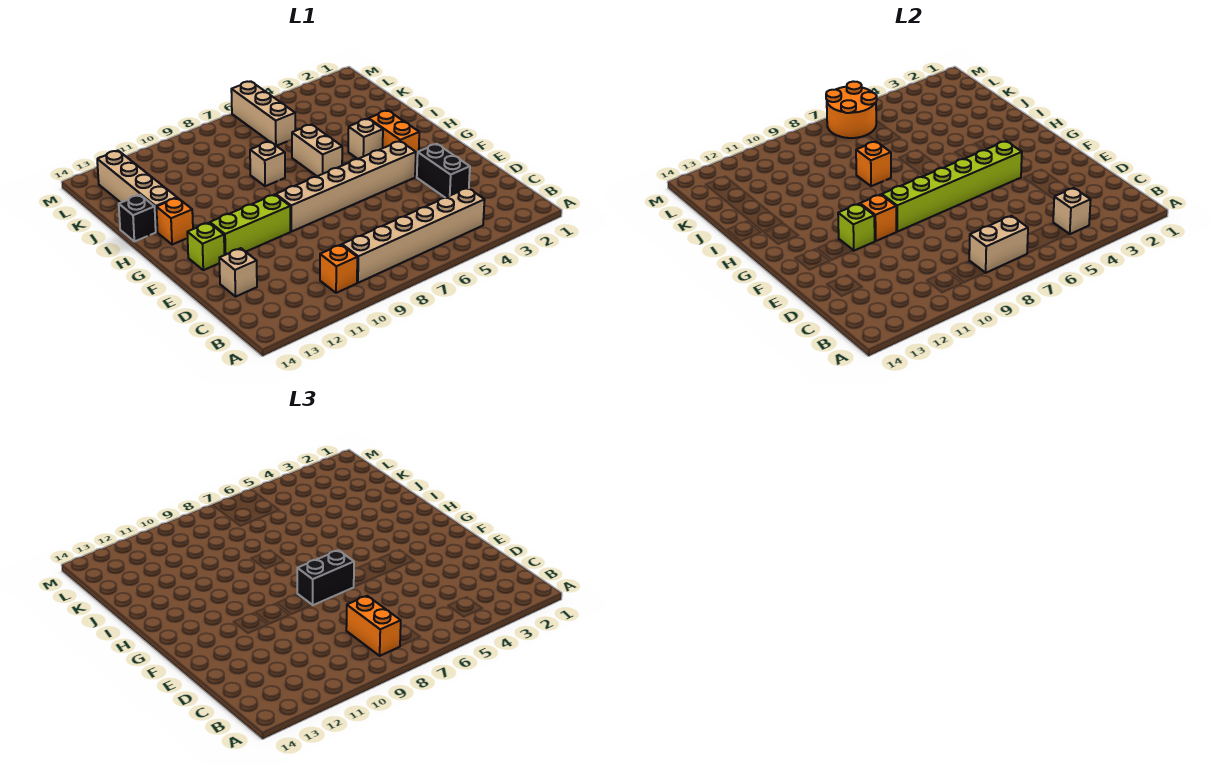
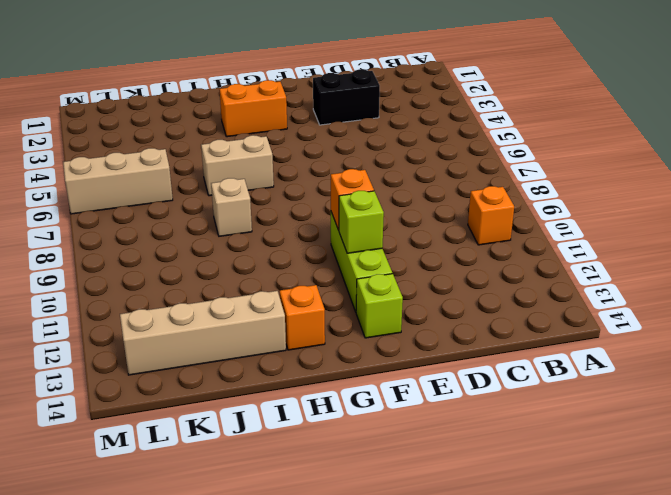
none -> tan 1x6 brick [342,188,485,283]
none -> tan 1x1 brick [219,248,257,297]
none -> tan 1x6 brick [276,141,416,232]

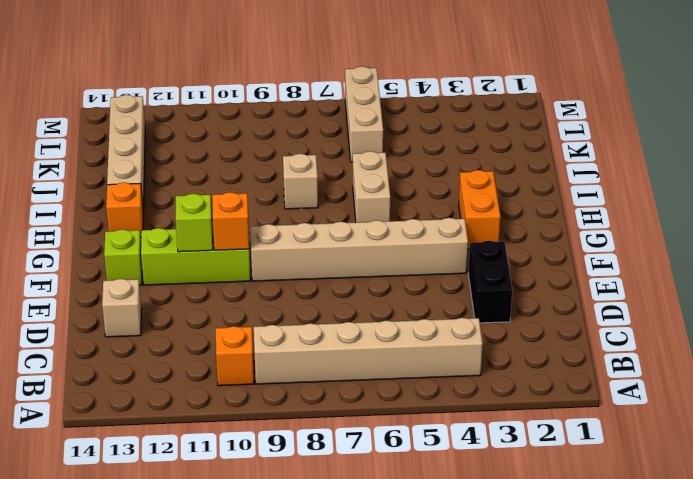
none -> tan 1x1 brick [348,119,383,159]
none -> black 1x1 brick [119,195,156,242]
none -> tan 1x1 brick [1053,188,1091,234]

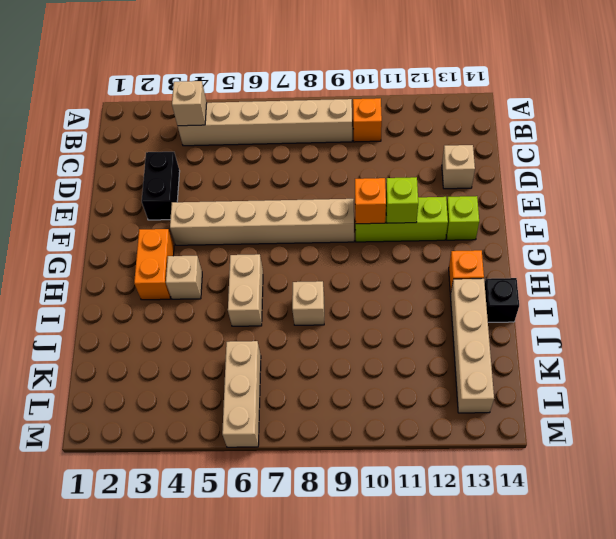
none -> tan 1x2 brick [969,216,1028,273]
none -> lime 1x6 brick [882,141,1022,232]
none -> orange 1x1 brick [856,142,891,186]

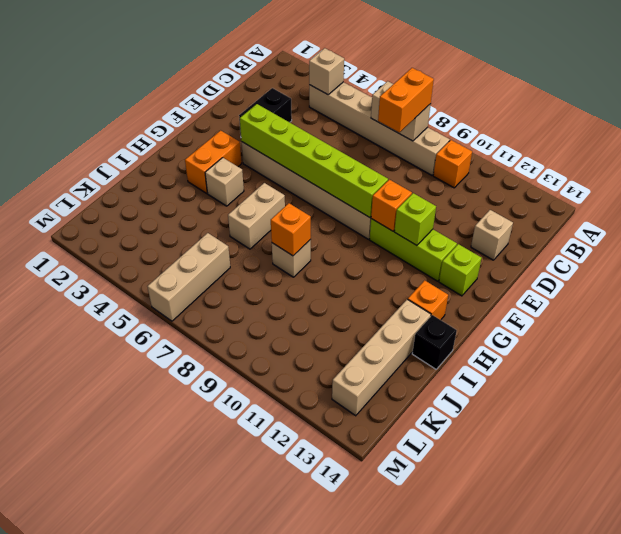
none -> orange 2x2 round brick [826,81,877,138]
none -> black 1x2 brick [297,550,354,605]

